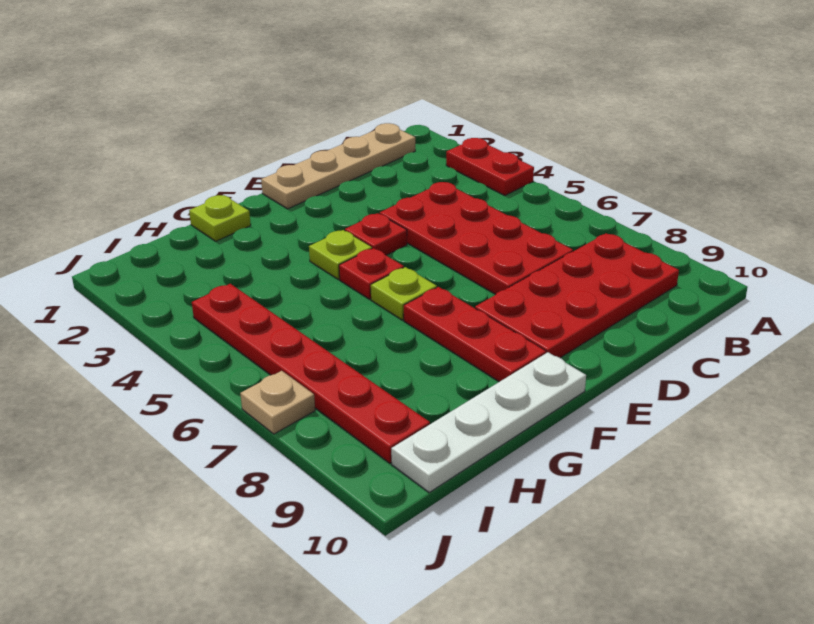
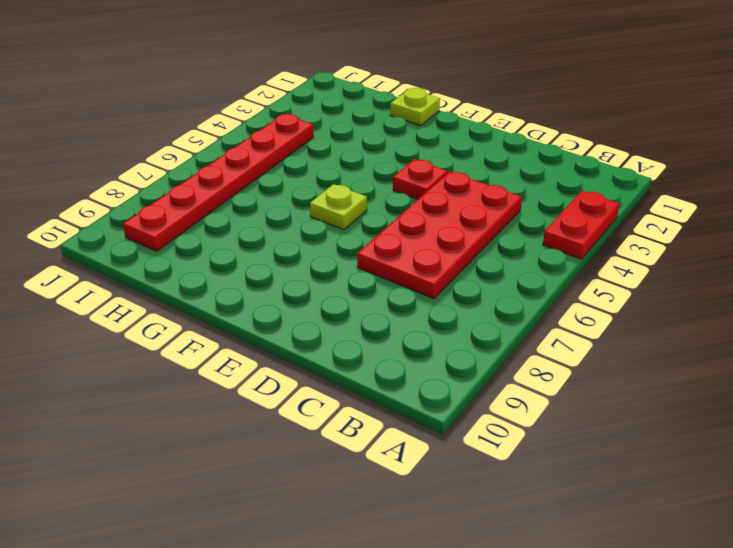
none -> tan 1x4 plate [261,123,415,209]
none -> red 2x4 plate [475,233,679,358]
none -> lime 1x1 plate [309,230,372,279]

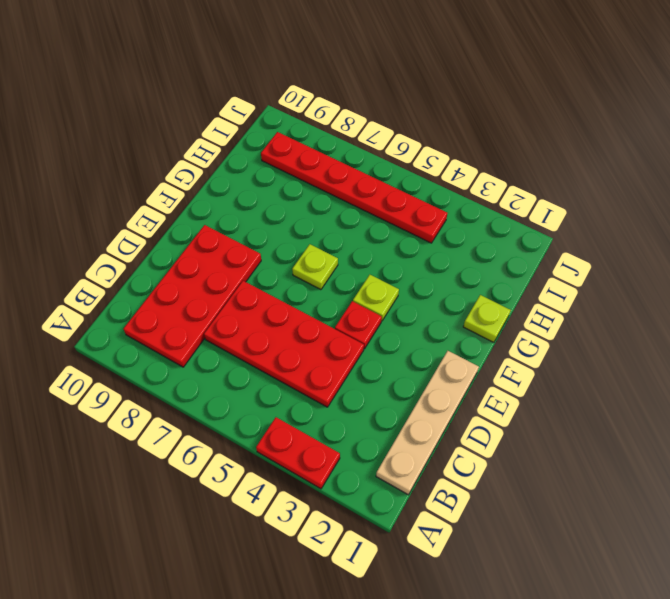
none -> red 1x1 plate [339,248,404,299]
none -> red 1x3 plate [404,287,546,382]
none -> white 1x4 plate [391,352,586,492]

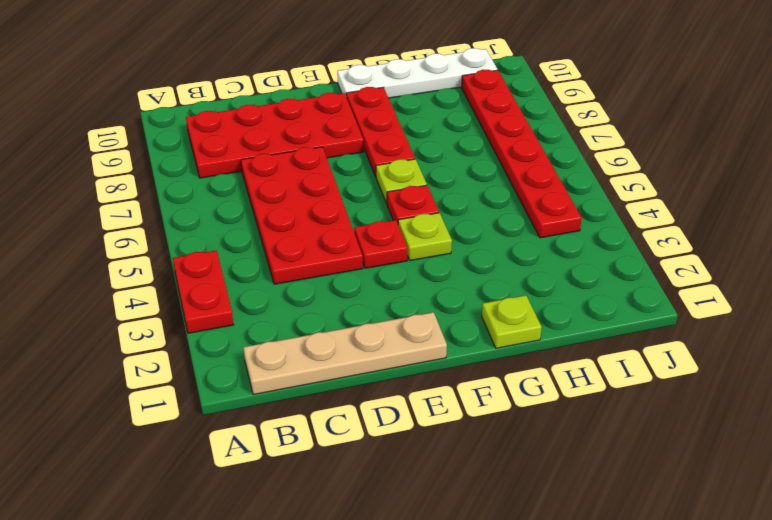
none -> tan 1x1 plate [240,371,315,434]

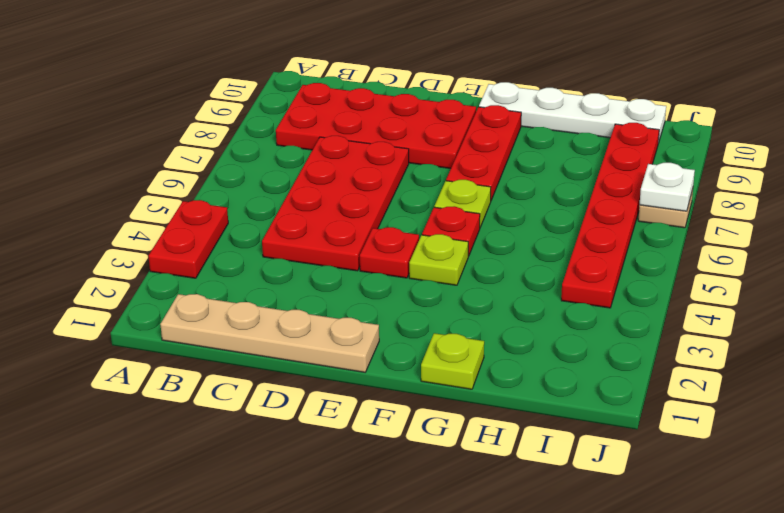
white 1x1 plate [640,163,695,211] -> none

